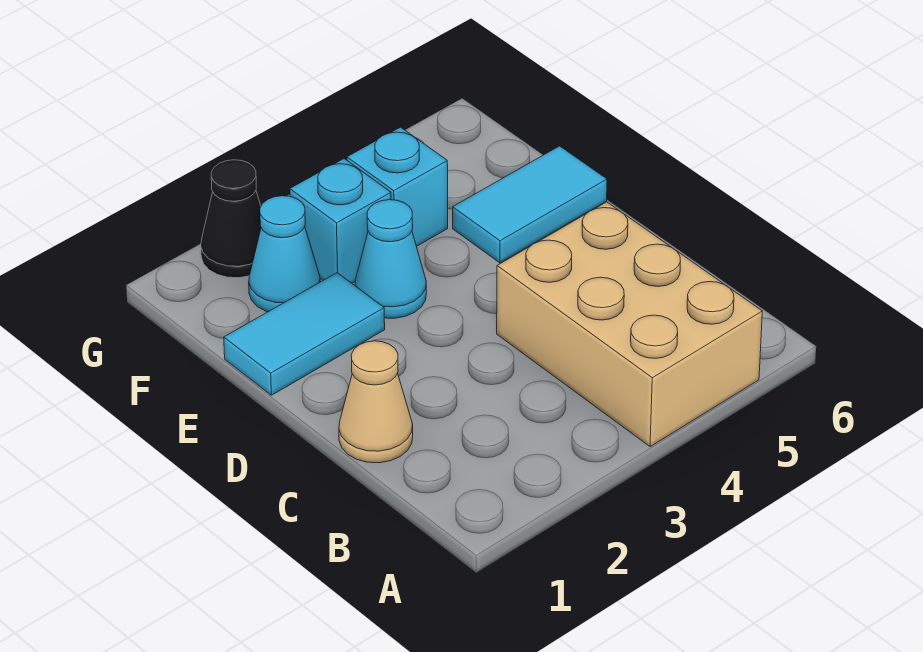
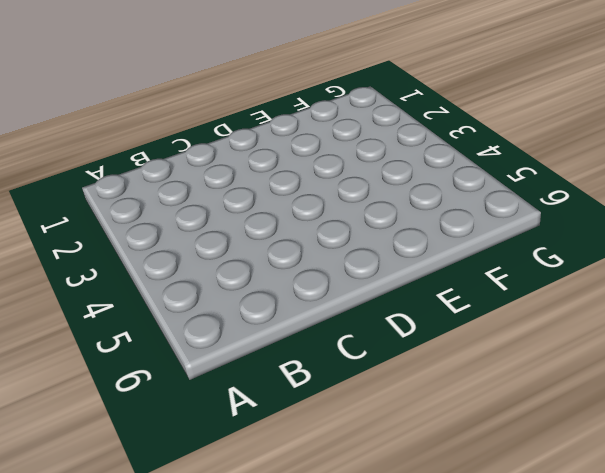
none -> tan 2x3 brick [497,202,762,447]
none -> tan 1x1 cone [339,341,413,463]

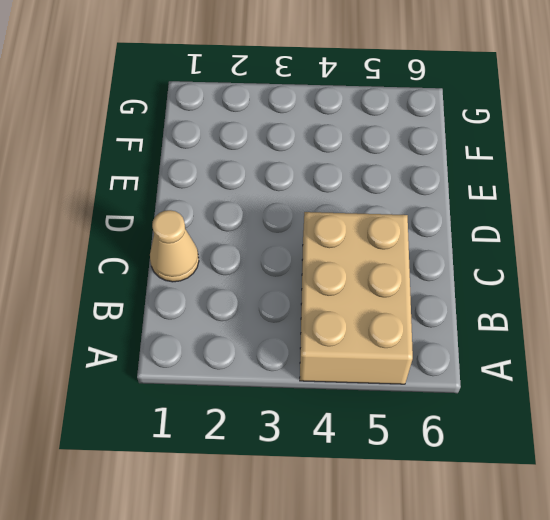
none -> cyan 1x2 tile [224,273,385,395]
none -> cyan 1x1 cone [355,200,426,318]

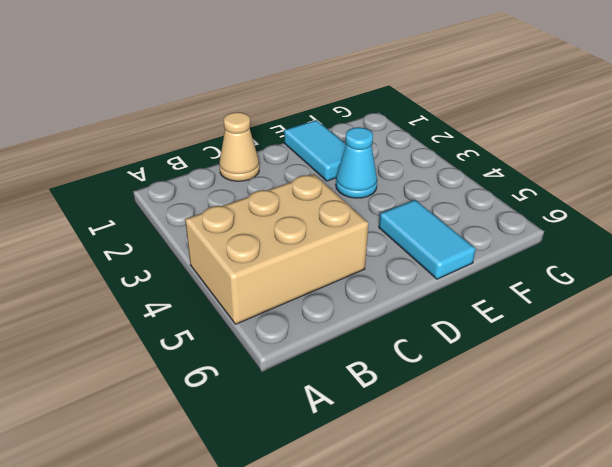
none -> cyan 1x1 cone [249,196,320,312]
none -> cyan 1x1 brick [290,159,391,283]

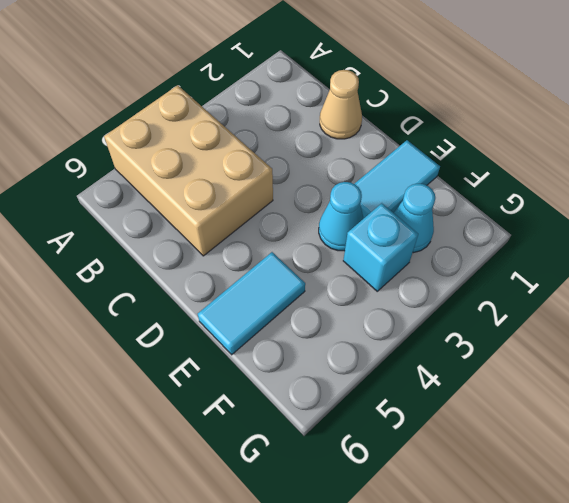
none -> cyan 1x1 brick [347,127,448,246]
none -> black 1x1 cone [201,160,261,278]

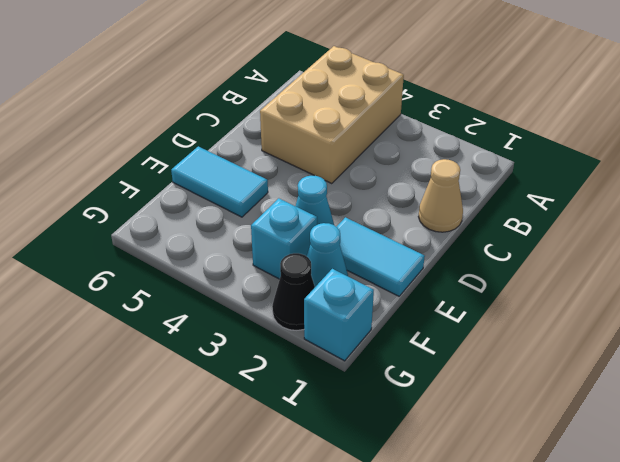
cyan 1x1 brick [304,269,374,361] -> cyan 1x1 brick moved to [347,127,448,246]

